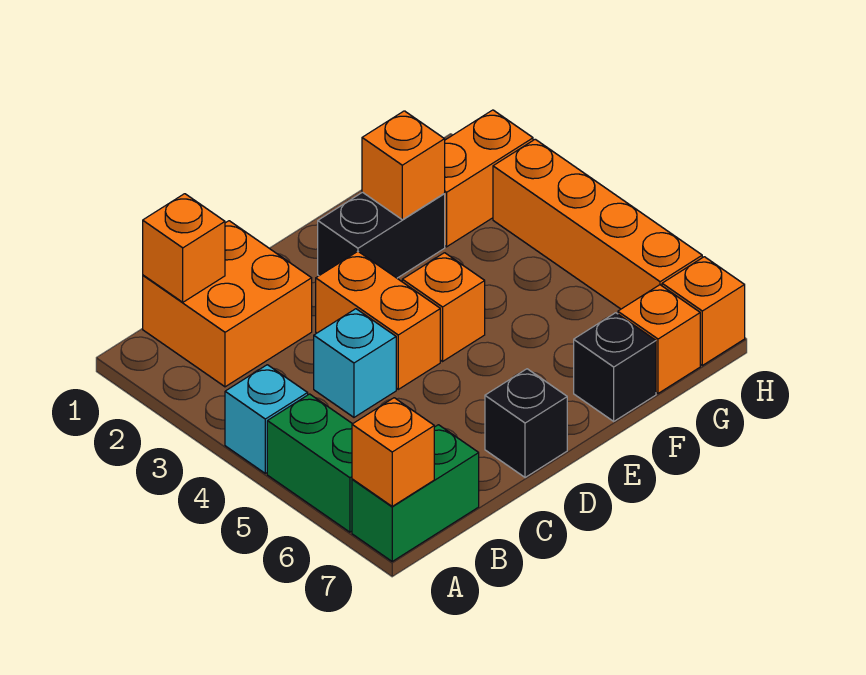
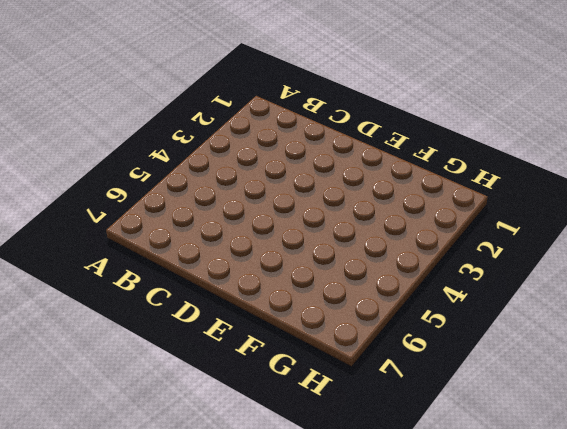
none -> cyan 1x1 brick [225,365,308,473]
none -> green 1x2 brick [267,394,352,532]
none -> green 1x2 brick [352,425,479,561]

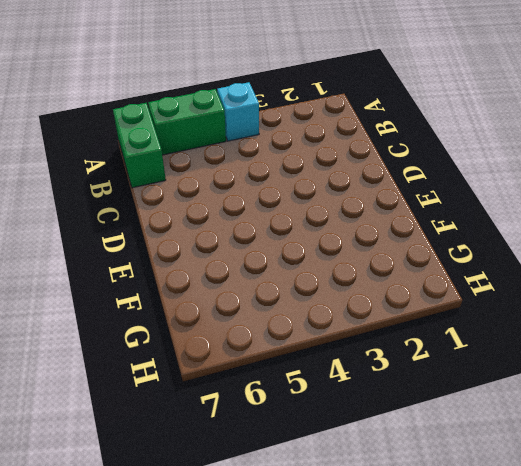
none -> orange 2x2 brick [143,221,312,387]
none -> cyan 1x1 brick [314,309,396,417]
none -> orange 1x2 brick [316,251,440,389]

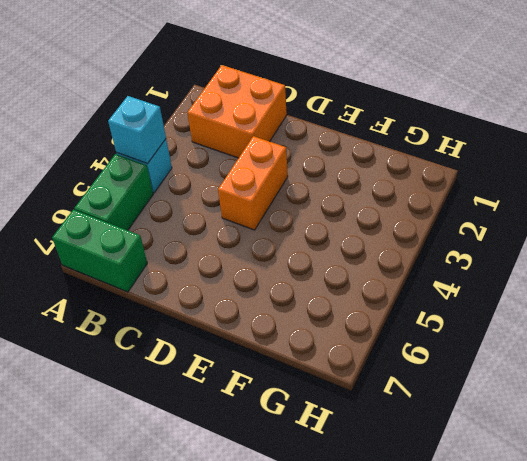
cyan 1x1 brick [108,96,166,163] -> cyan 1x1 brick moved to [314,309,396,417]
none -> black 1x1 brick [485,369,567,478]
none -> black 1x2 brick [318,192,445,278]
none -> orange 1x1 brick [402,253,485,361]

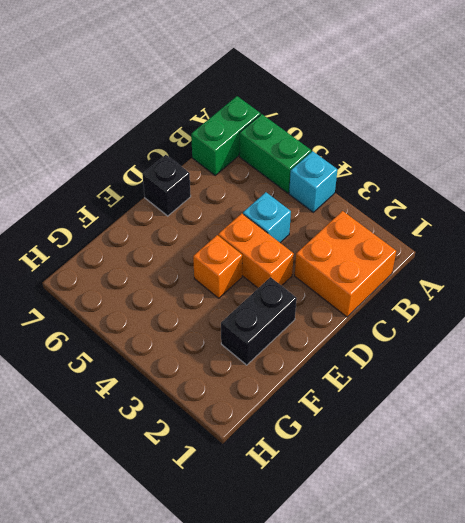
none -> black 1x1 brick [574,313,656,421]
none -> orange 1x2 brick [444,110,533,247]
none -> orange 1x1 brick [618,285,700,393]

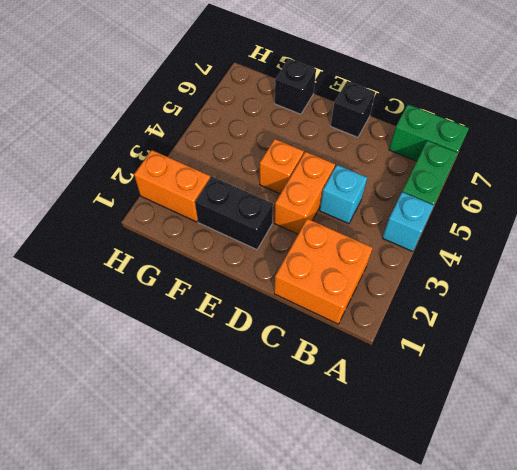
none -> orange 1x1 brick [618,285,700,393]
none -> orange 1x4 brick [493,139,702,309]
none -> orange 1x1 brick [662,257,745,365]

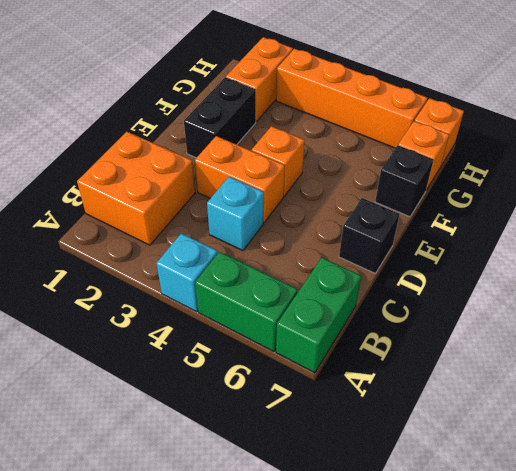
none -> orange 1x1 brick [352,398,434,506]
none -> orange 1x1 brick [143,194,225,302]
none -> orange 1x1 brick [362,111,445,220]

